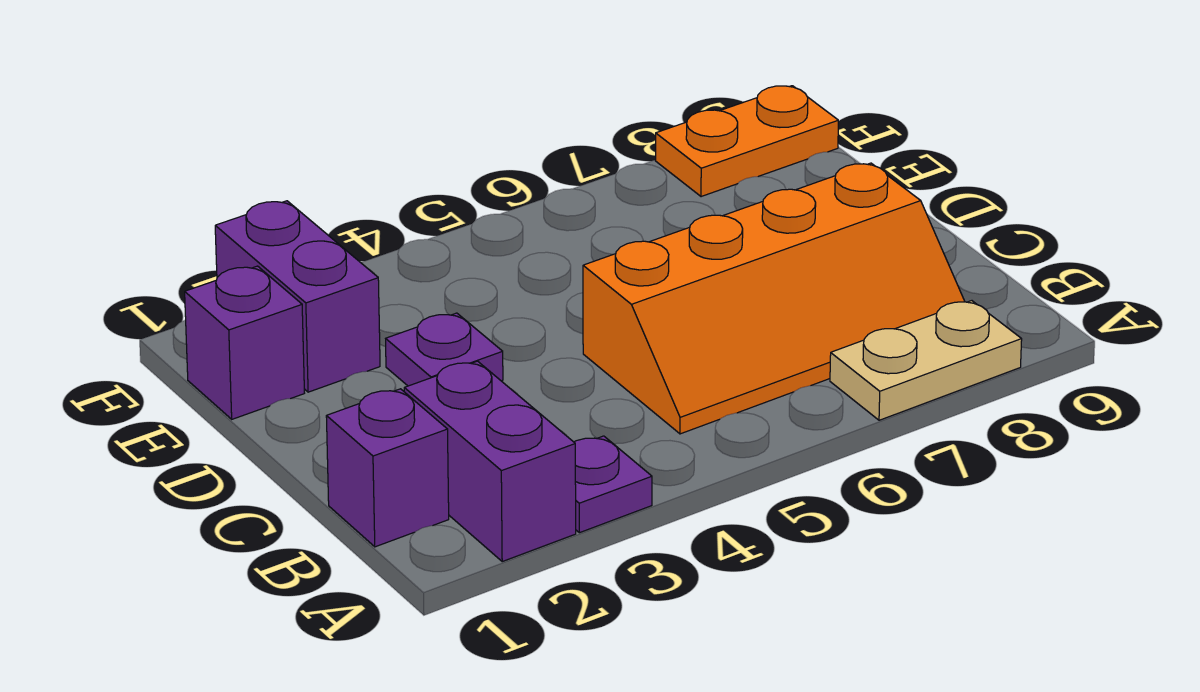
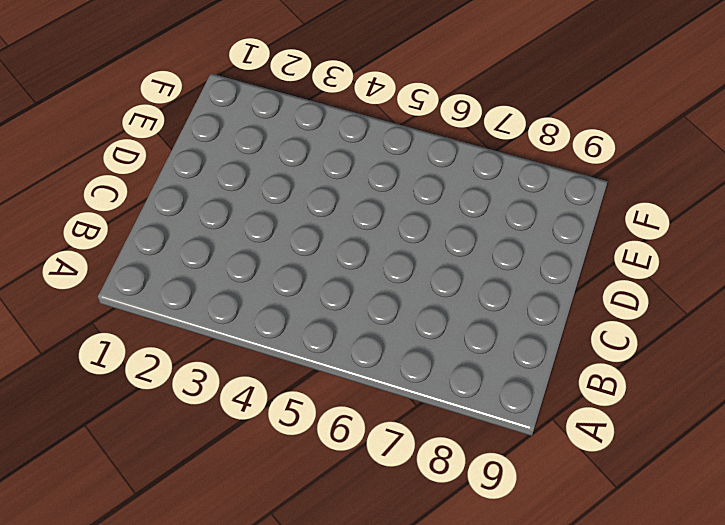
none -> purple 1x2 brick [404,361,576,561]
none -> purple 1x1 plate [574,436,652,533]

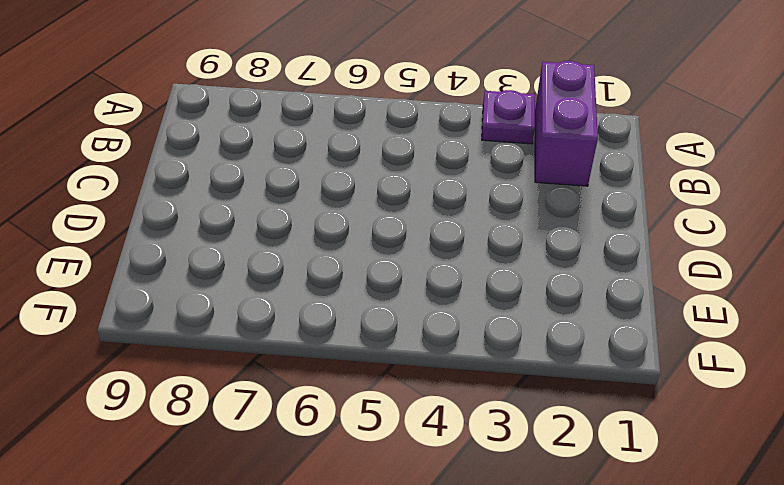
none -> tan 1x2 plate [830,301,1022,420]
none -> purple 1x1 brick [326,389,449,547]

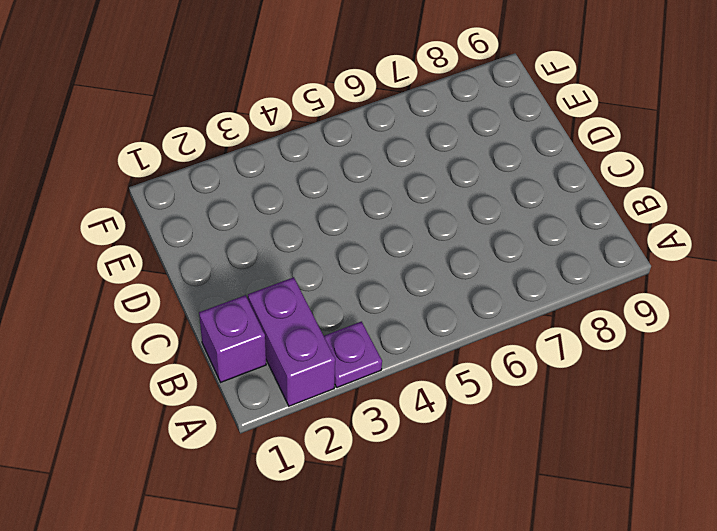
none -> tan 1x2 plate [830,301,1022,420]
none -> orange 2x4 slope [583,163,965,434]

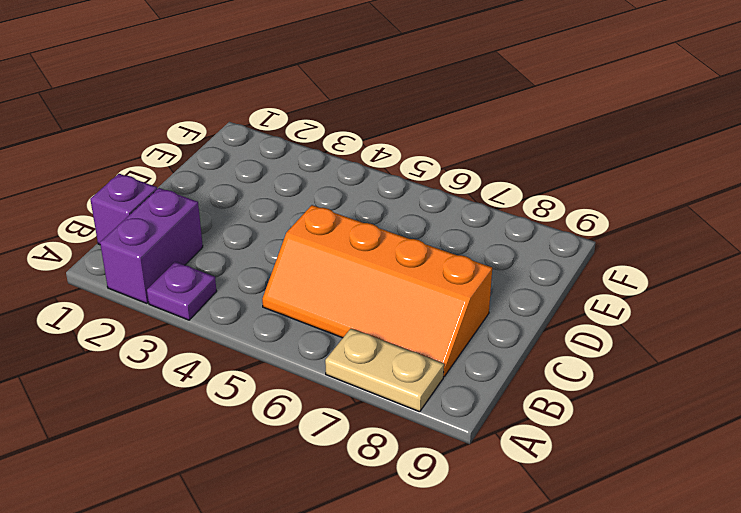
none -> purple 1x1 plate [386,313,503,386]
none -> purple 1x1 brick [185,266,304,419]

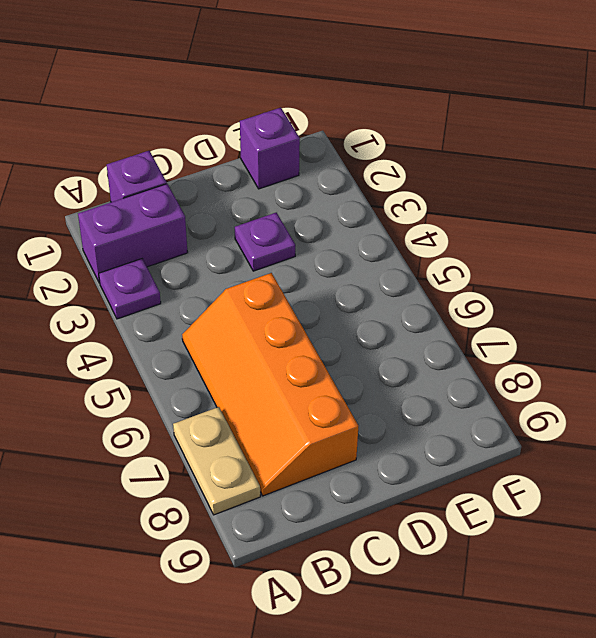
none -> purple 1x2 brick [215,201,380,392]
none -> orange 1x2 plate [656,86,838,197]

